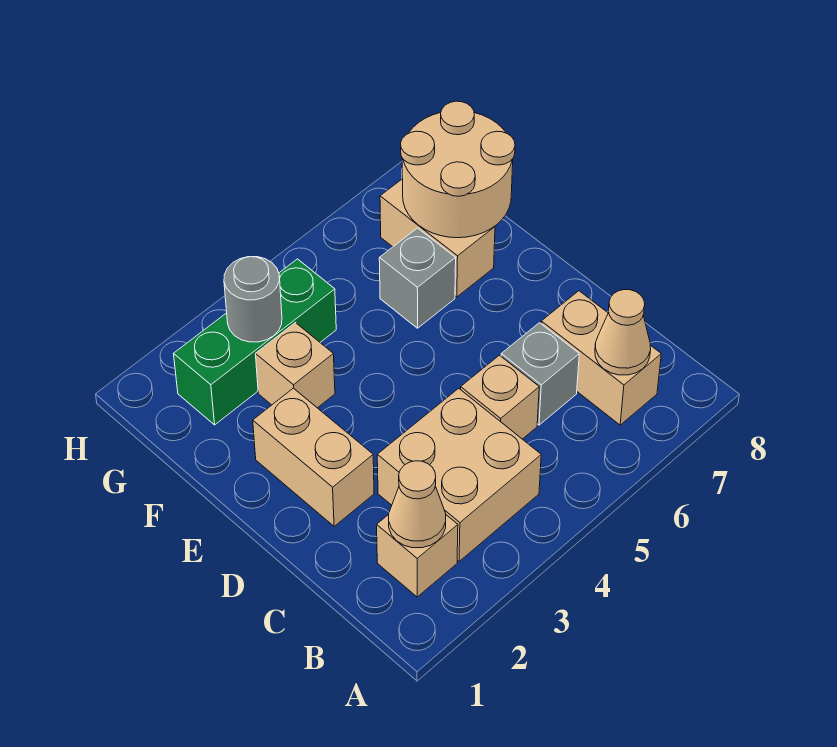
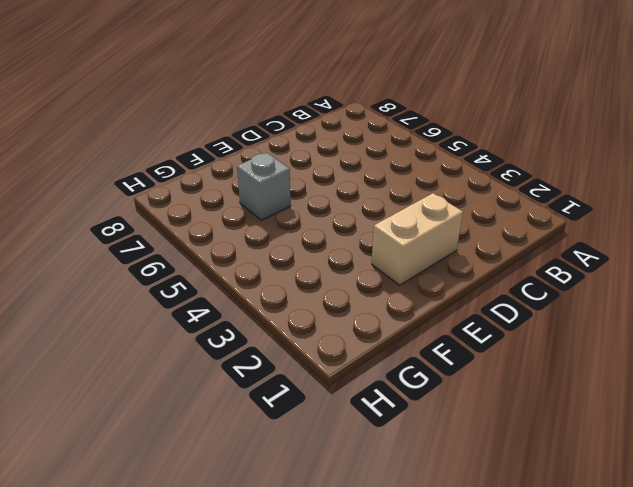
none -> tan 1x1 brick [377,515,458,597]
none -> tan 2x2 brick [377,388,541,561]
none -> tan 1x2 brick [541,291,661,425]

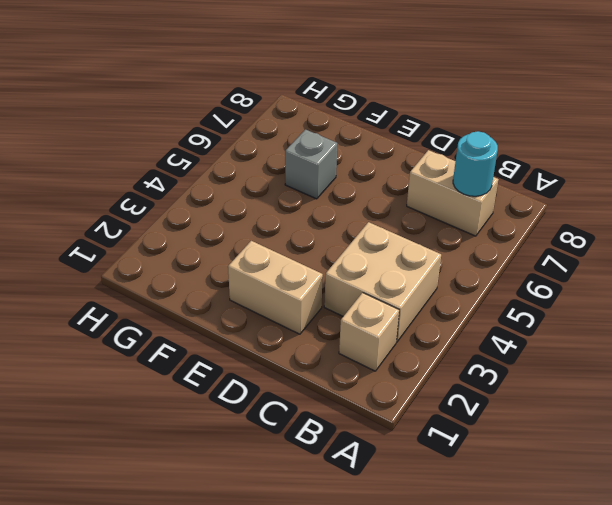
cyan 1x1 round brick [453,131,498,196] -> tan 1x1 cone [595,290,651,375]
none -> tan 1x1 brick [461,355,539,439]
none -> grey 1x1 brick [501,323,579,425]
none -> tan 1x1 brick [256,323,335,408]

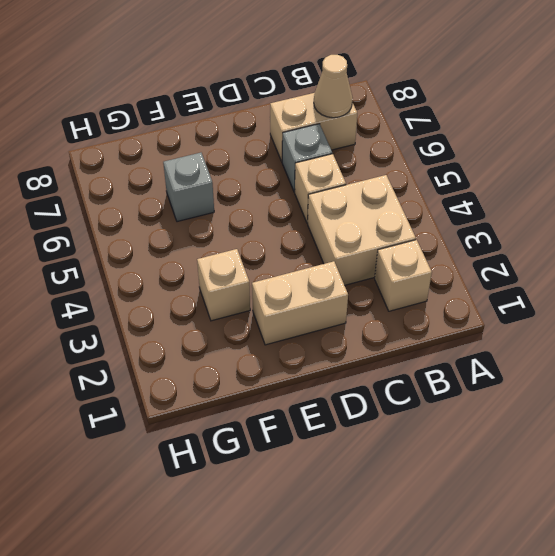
none -> tan 1x2 brick [380,179,495,297]
none -> green 1x3 brick [174,259,336,425]
none -> tan 1x1 cone [389,461,446,548]

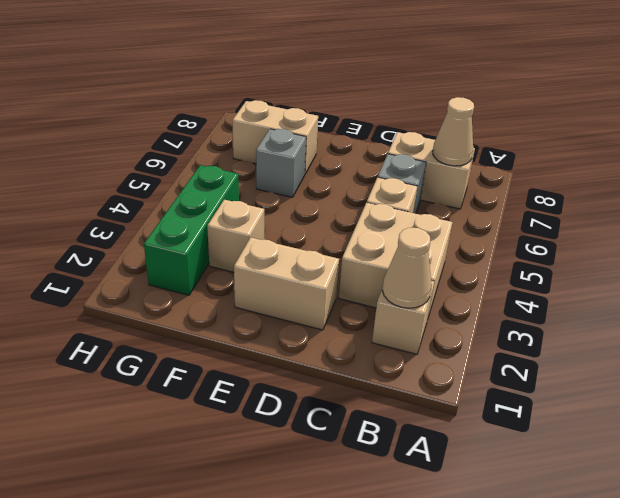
none -> tan 2x2 round brick [401,101,515,238]
none -> grey 1x1 round brick [224,257,282,342]

